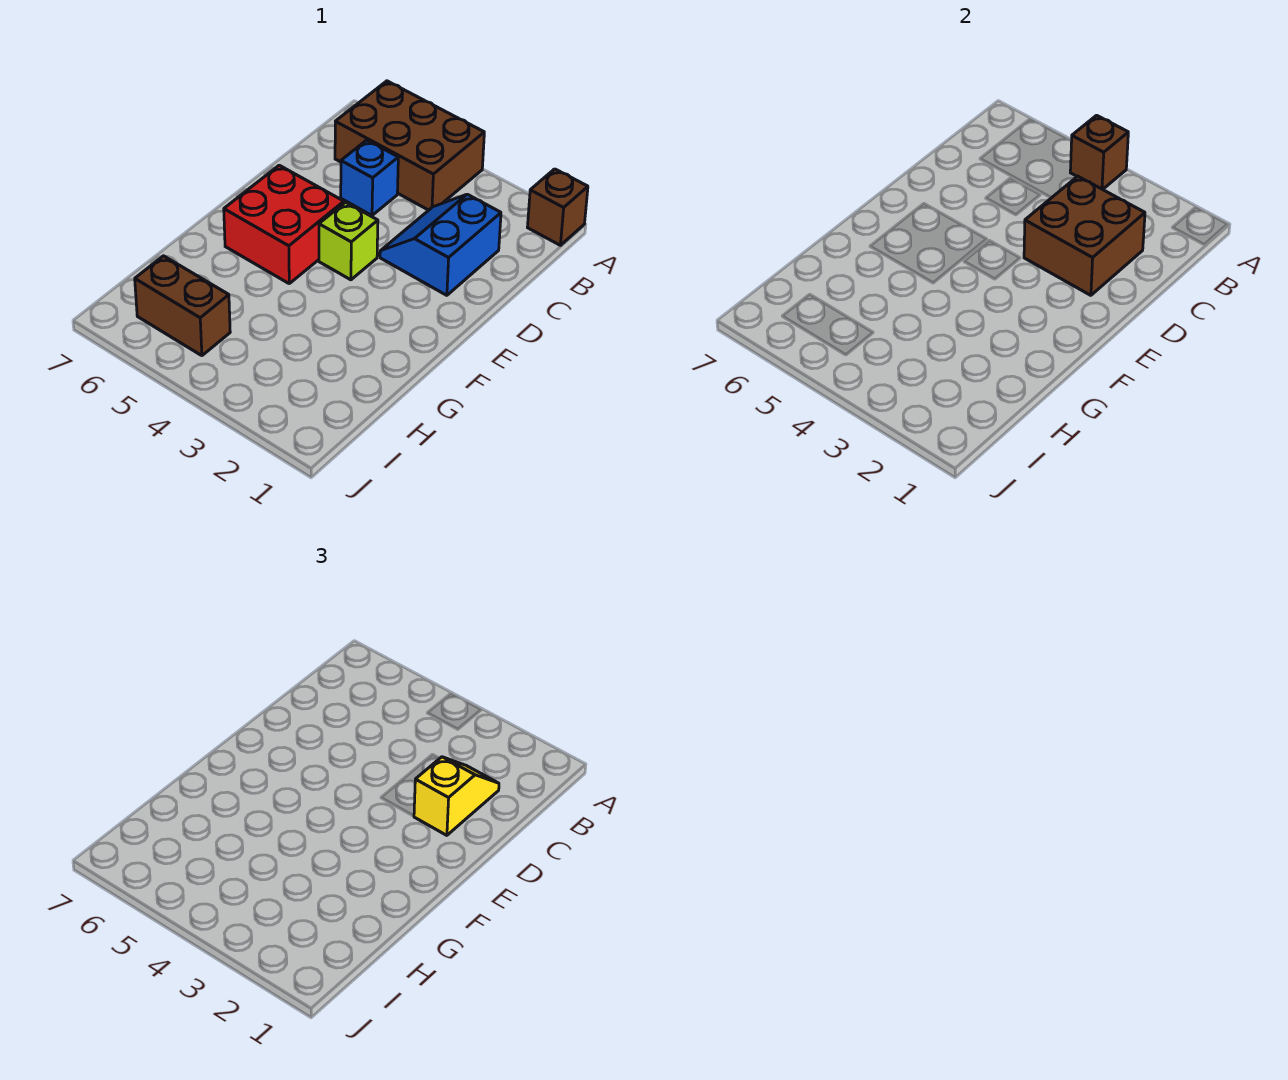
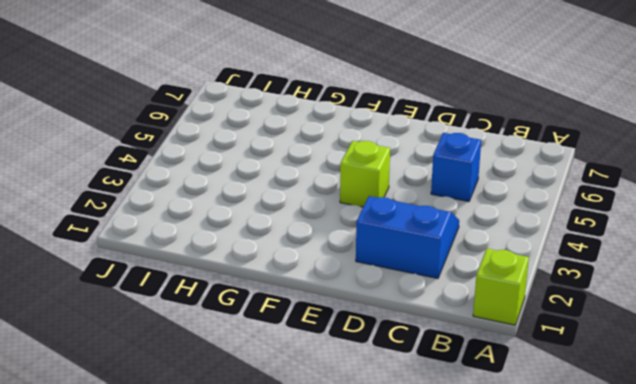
lime 1x1 brick [473,249,529,325] -> brown 1x1 brick [527,169,588,245]
none -> brown 2x3 brick [335,81,484,210]
none -> red 2x2 brick [224,165,344,283]

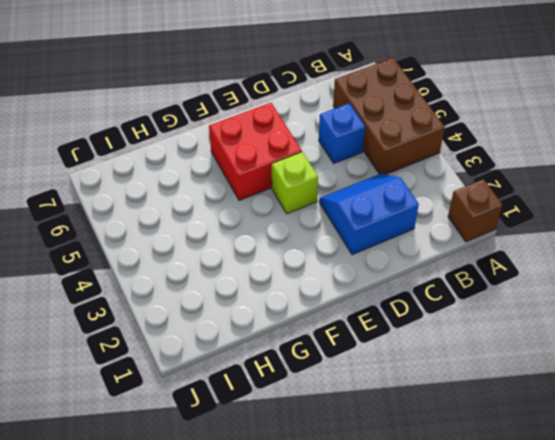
none -> brown 1x2 brick [135,256,230,356]
none -> brown 1x1 brick [1070,115,1128,189]

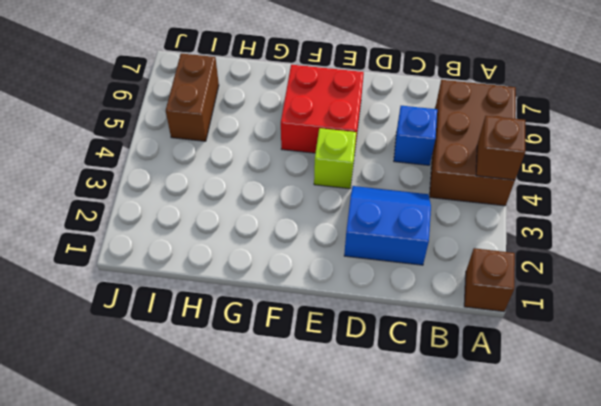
none -> brown 2x2 brick [1024,176,1145,295]
none -> yellow 1x2 slope [414,757,499,835]

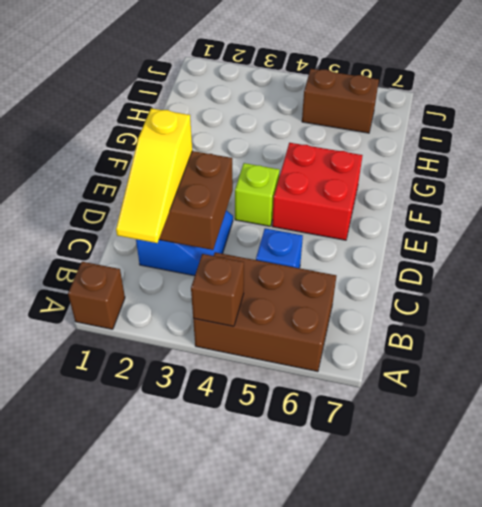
yellow 1x3 slope [116,108,192,243] -> yellow 1x2 slope [414,757,499,835]

